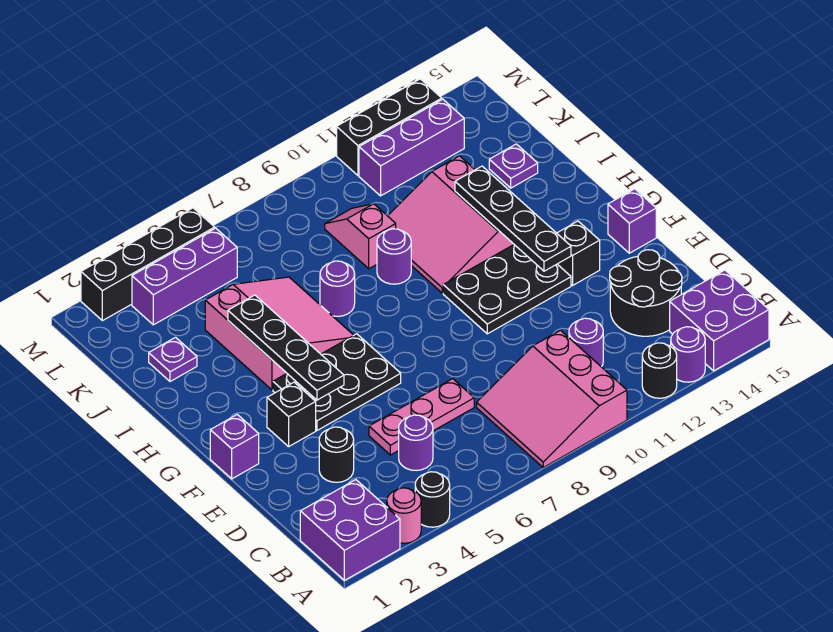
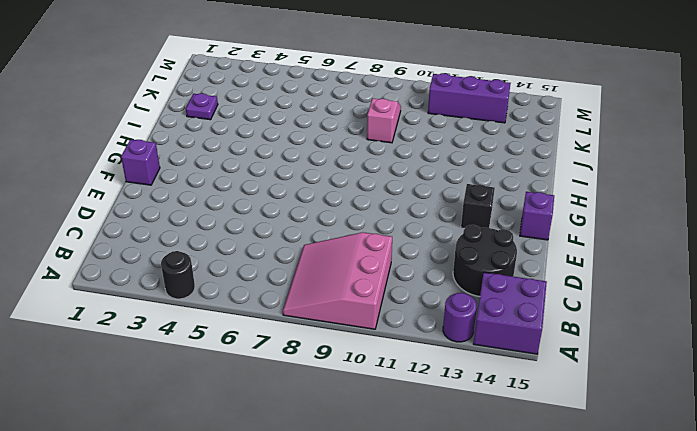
none -> purple 2x2 brick [300,480,400,580]
none -> pink 1x1 round brick [387,488,421,543]
none -> black 1x1 round brick [642,343,677,398]
none -> purple 1x1 round brick [399,415,433,471]

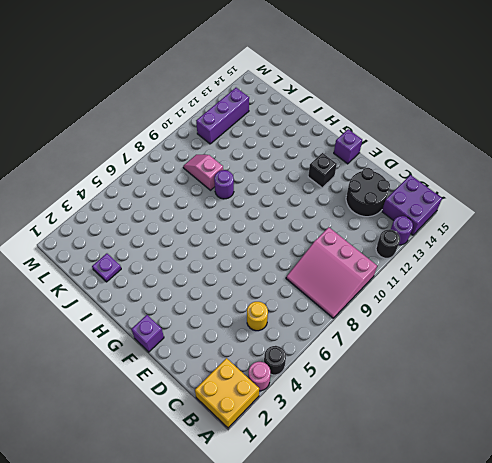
yellow 2x2 brick [195,358,259,428] -> purple 2x2 brick [300,480,400,580]
yellow 1x1 round brick [247,302,268,331] -> purple 1x1 round brick [399,415,433,471]
none -> purple 1x1 round brick [569,318,603,367]
none -> black 1x1 round brick [319,427,354,482]
none -> pink 1x3 plate [369,379,474,455]
none -> black 1x1 brick [267,382,316,447]

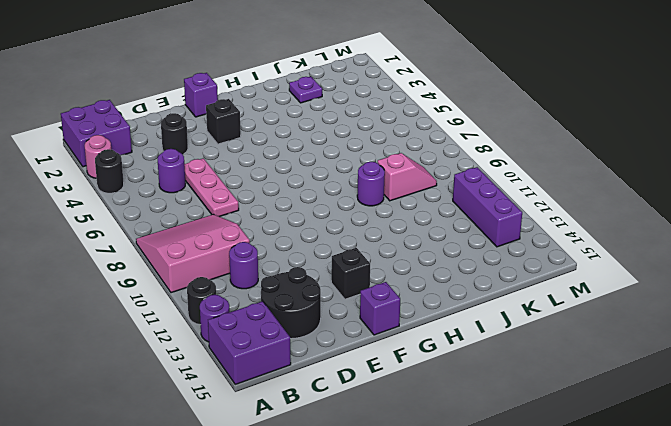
none -> black 2x3 plate [273,334,401,430]
none -> black 2x3 plate [443,245,571,334]
none -> pink 3x3 slope [205,277,354,390]
none -> pink 3x3 slope [388,156,514,293]

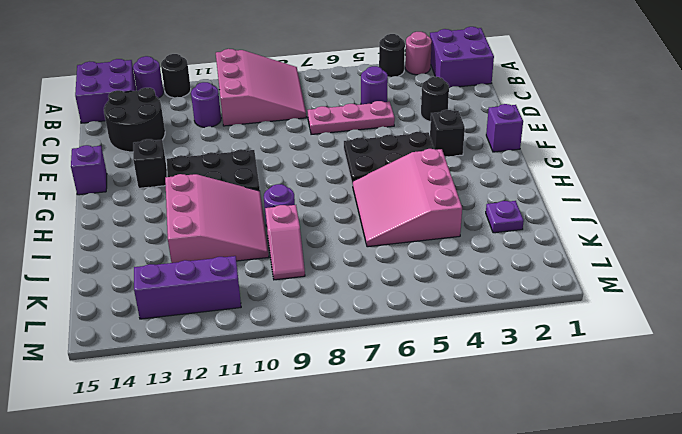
none -> purple 1x1 round brick [320,261,355,316]
none -> purple 1x1 plate [489,144,538,188]
none -> purple 1x3 brick [132,228,237,325]
none -> black 1x4 brick [81,208,215,321]

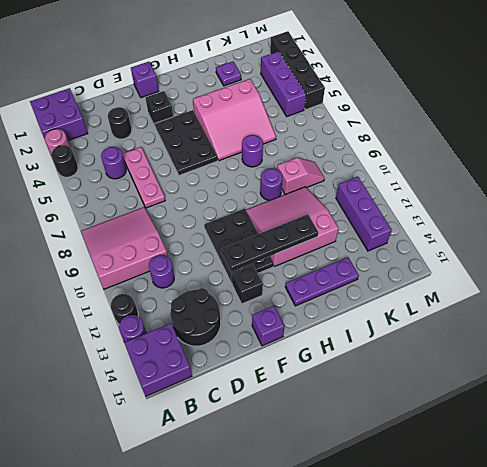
purple 1x3 plate [285,257,359,306] -> purple 1x1 plate [489,144,538,188]
none -> black 1x3 brick [337,79,442,176]
none -> black 1x4 plate [228,295,344,400]

